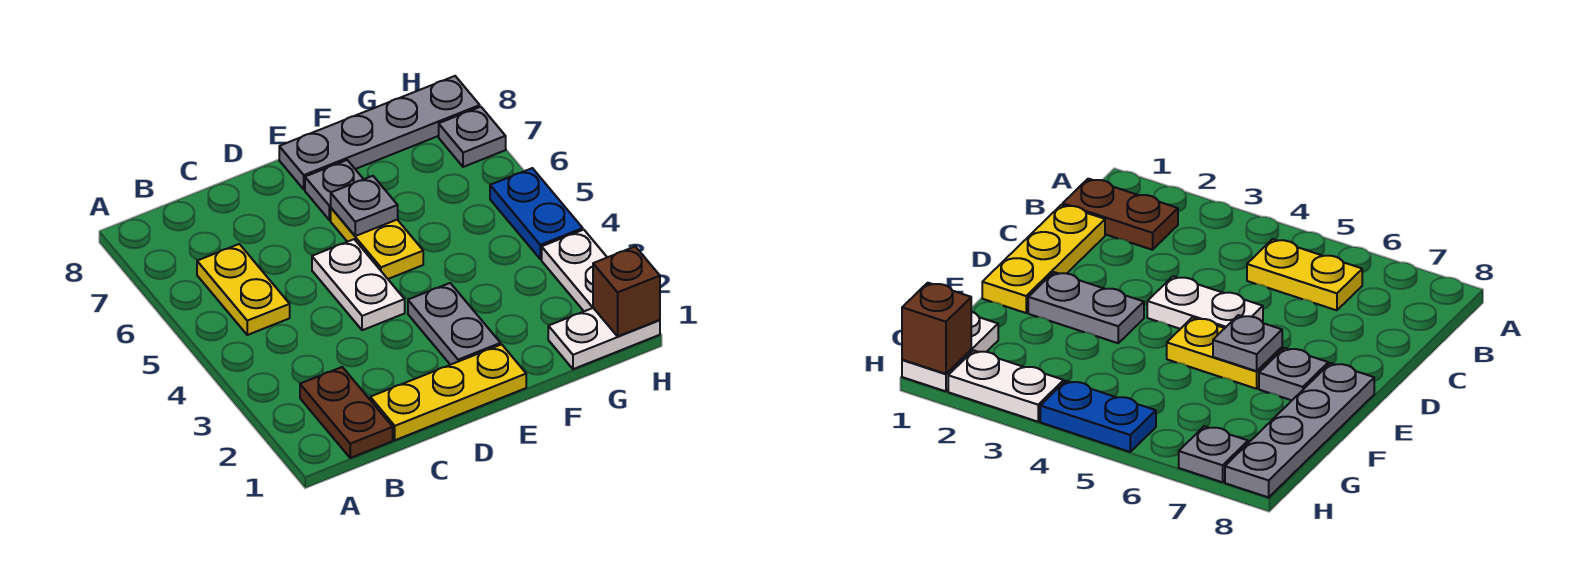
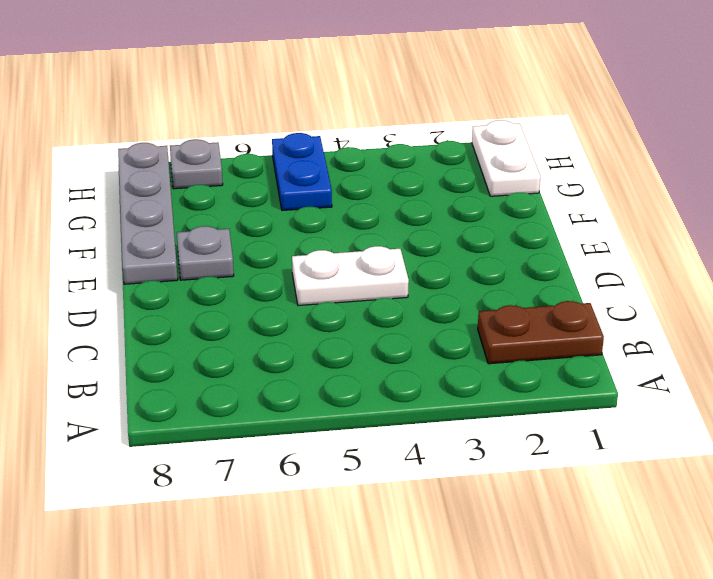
blue 1x2 plate [272,133,332,210] -> blue 1x2 plate turned to [490,168,583,259]
none -> yellow 1x2 plate [197,244,290,335]
none -> yellow 1x3 plate [370,344,526,440]
none -> grey 1x2 plate [408,283,501,365]

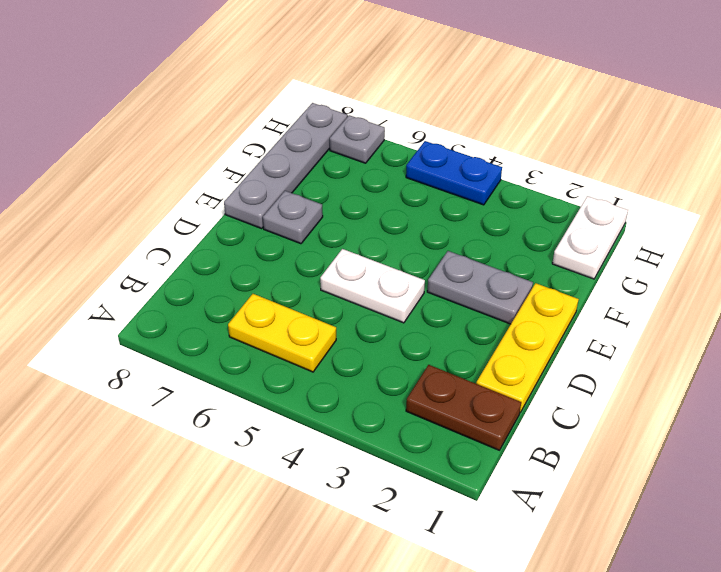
none -> yellow 1x2 plate [331,208,423,279]
none -> white 1x2 plate [542,230,607,311]
none -> grey 1x1 plate [331,176,398,236]

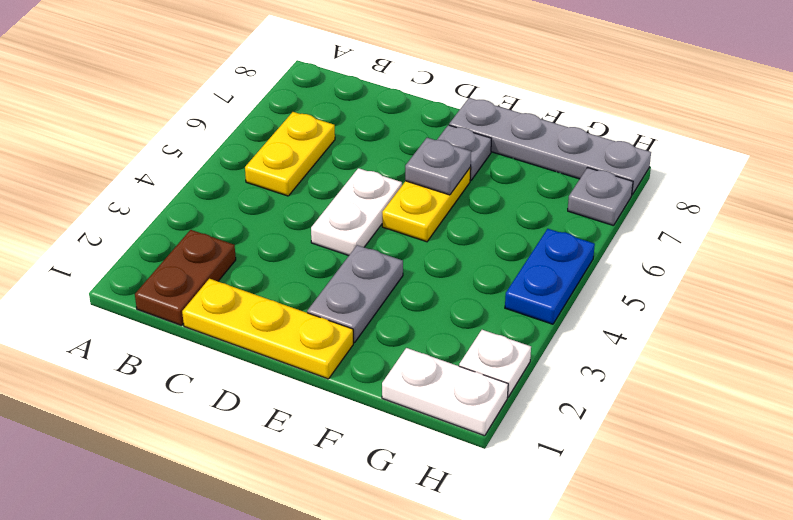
white 1x1 plate [459,330,531,397] -> white 1x2 plate [542,230,607,311]
none -> brown 1x1 brick [593,246,660,336]

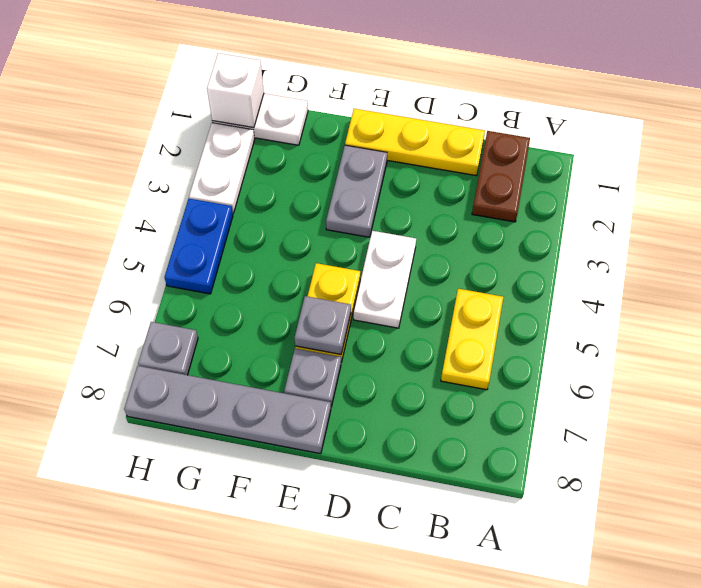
white 1x1 brick [207,53,264,128] -> brown 1x1 brick [593,246,660,336]

